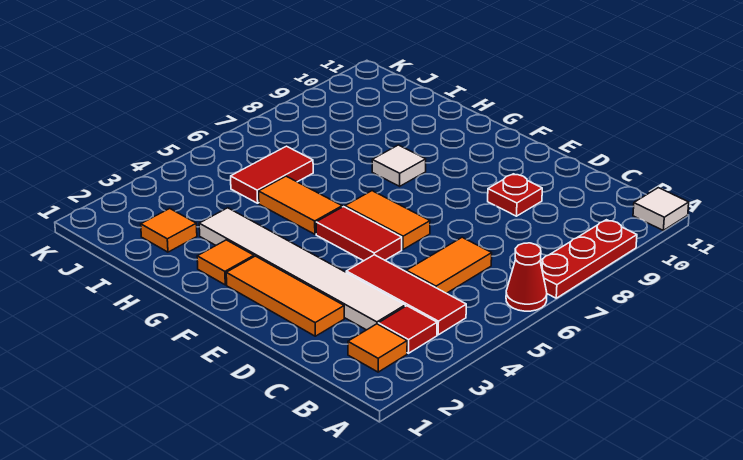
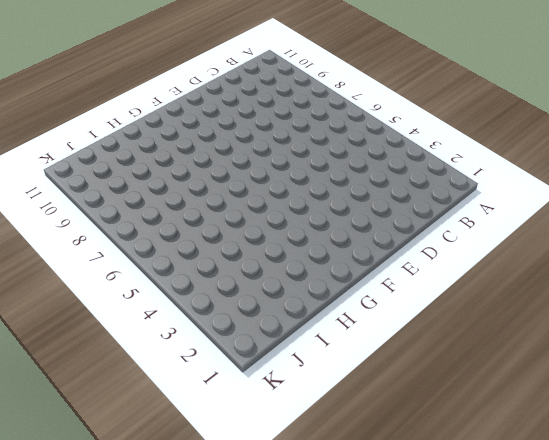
none -> red 1x1 cone [506,243,547,311]
none -> red 1x3 plate [540,220,637,298]
none -> white 1x1 tile [633,188,689,230]

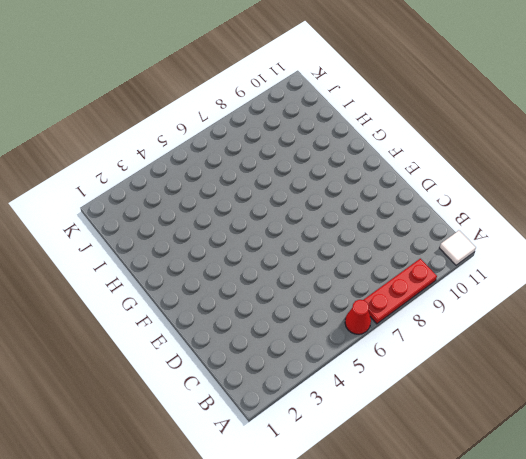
none -> orange 1x1 tile [348,324,407,372]
none -> red 1x1 tile [378,306,437,353]
none -> red 1x3 tile [346,255,466,335]

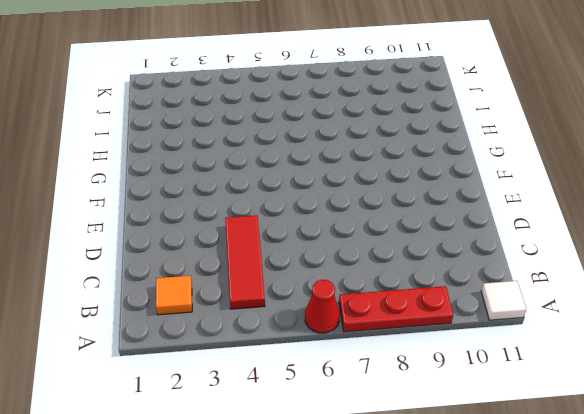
none -> red 1x1 tile [378,306,437,353]
none -> white 1x6 tile [199,208,405,330]
none -> orange 1x2 tile [406,237,492,293]

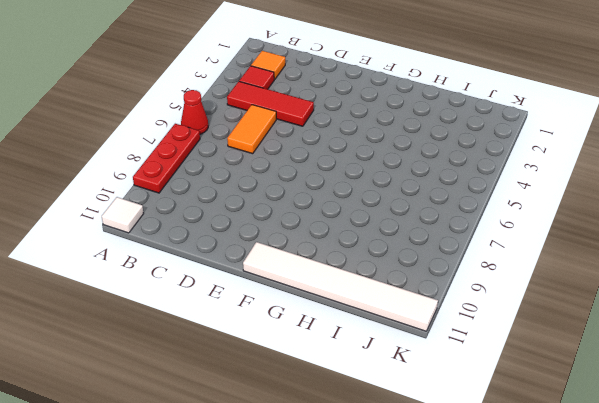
white 1x6 tile [243,242,438,331] -> white 1x6 tile moved to [199,208,405,330]
none -> orange 1x3 tile [226,256,344,336]
none -> red 1x1 plate [488,174,542,216]
none -> red 1x2 tile [316,207,402,261]

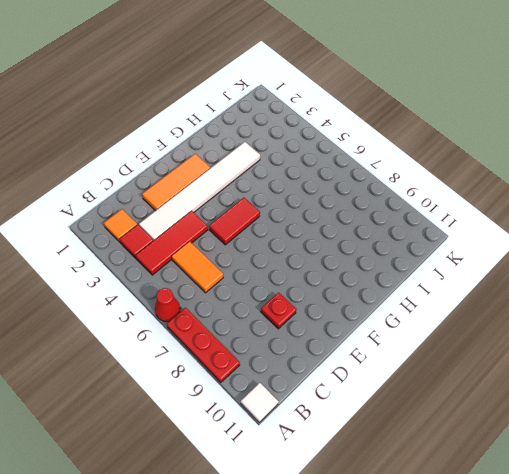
none -> orange 1x2 tile [345,191,430,249]
none -> orange 1x1 tile [197,240,254,285]
none -> orange 1x2 tile [259,176,342,234]

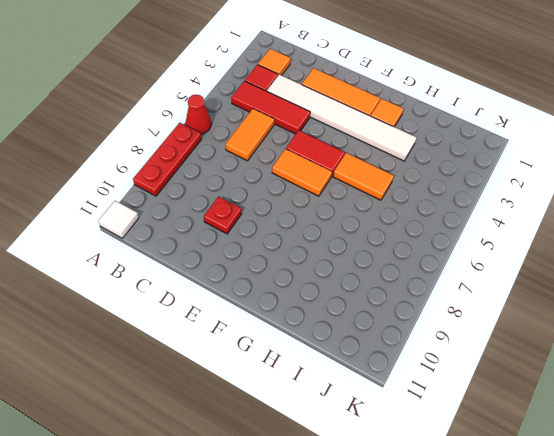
none -> white 1x1 tile [372,145,426,186]
none -> orange 1x1 tile [141,208,197,252]
none -> red 1x2 tile [231,146,313,203]

